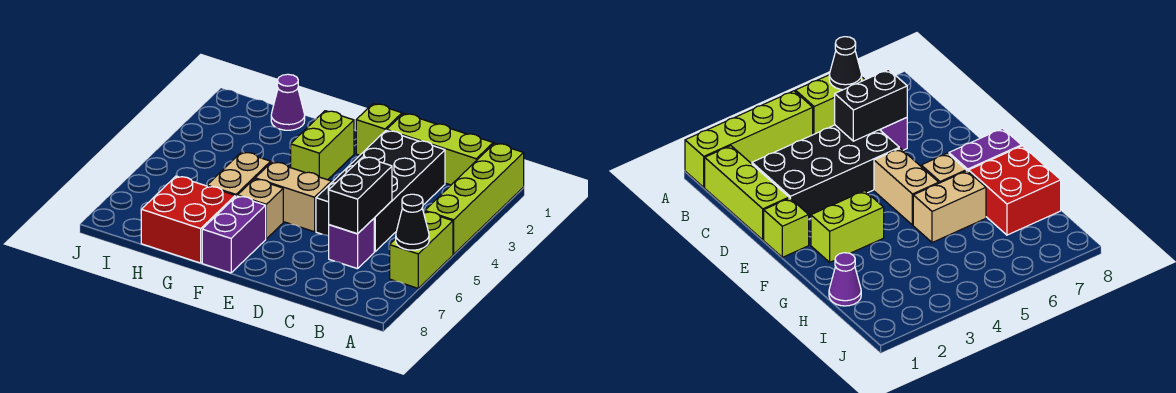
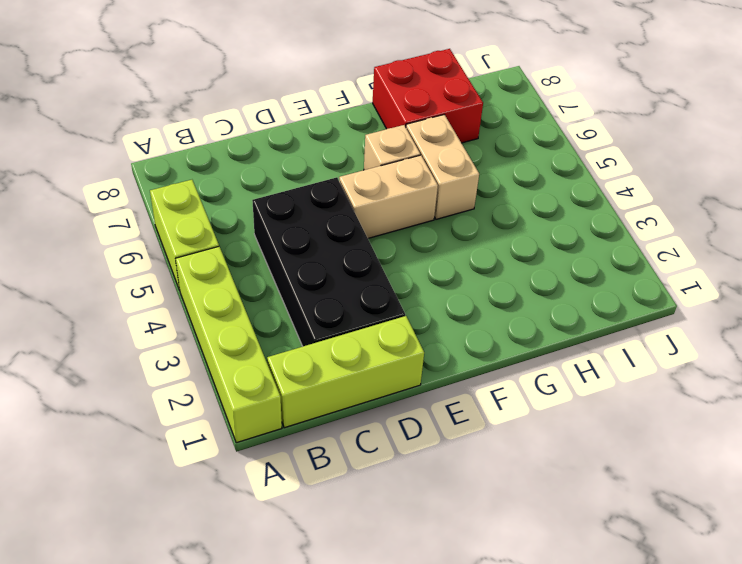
none -> purple 1x1 brick [329,219,374,269]
none -> lime 1x1 brick [356,104,402,155]
none -> lime 1x2 brick [291,111,354,180]

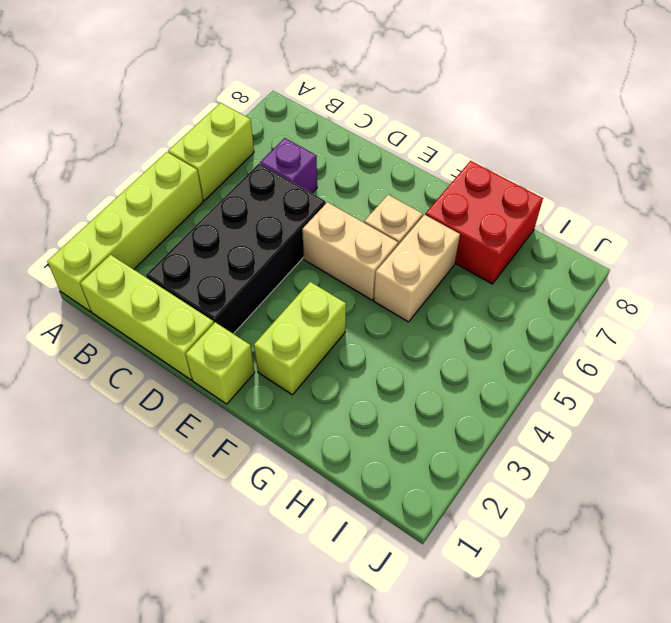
none -> purple 1x2 brick [202,196,266,273]
none -> purple 1x1 cone [271,74,305,130]
none -> black 1x1 cone [396,194,429,250]

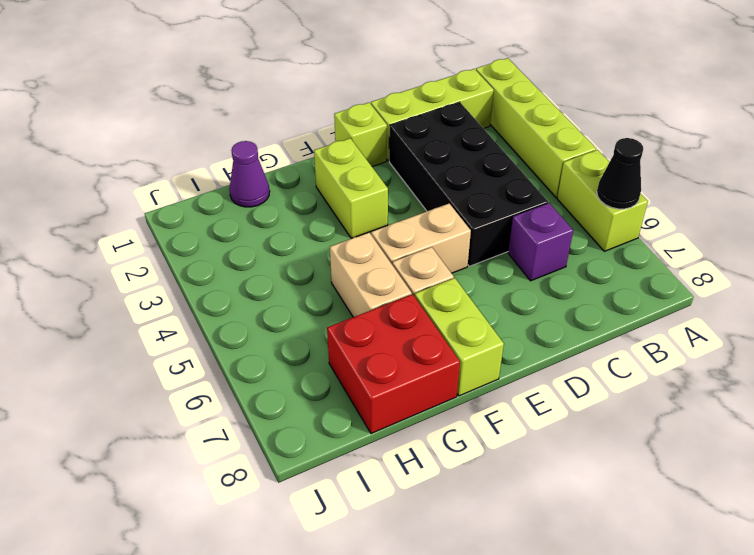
lime 1x2 brick [415,278,504,396] -> purple 1x2 brick [202,196,266,273]
none -> black 1x2 brick [329,157,392,234]

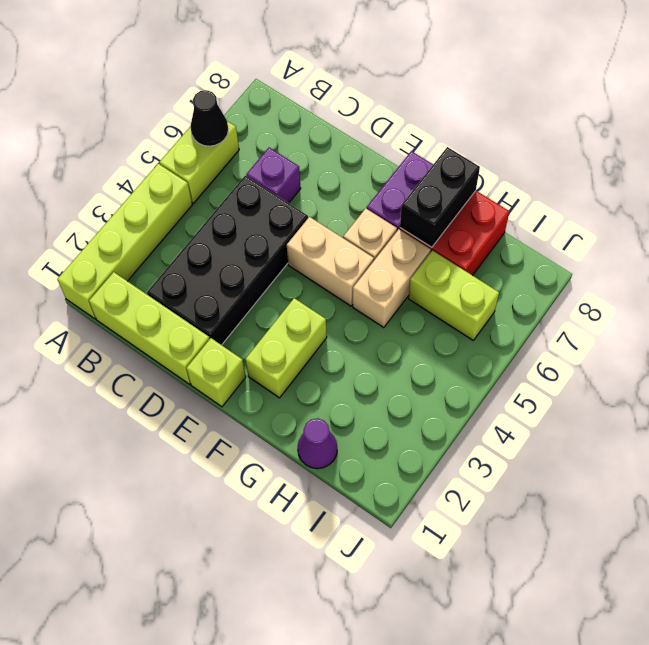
black 1x2 brick [400,147,480,247] -> black 1x2 brick moved to [329,157,392,234]
lime 1x2 brick [408,250,499,340] -> none

